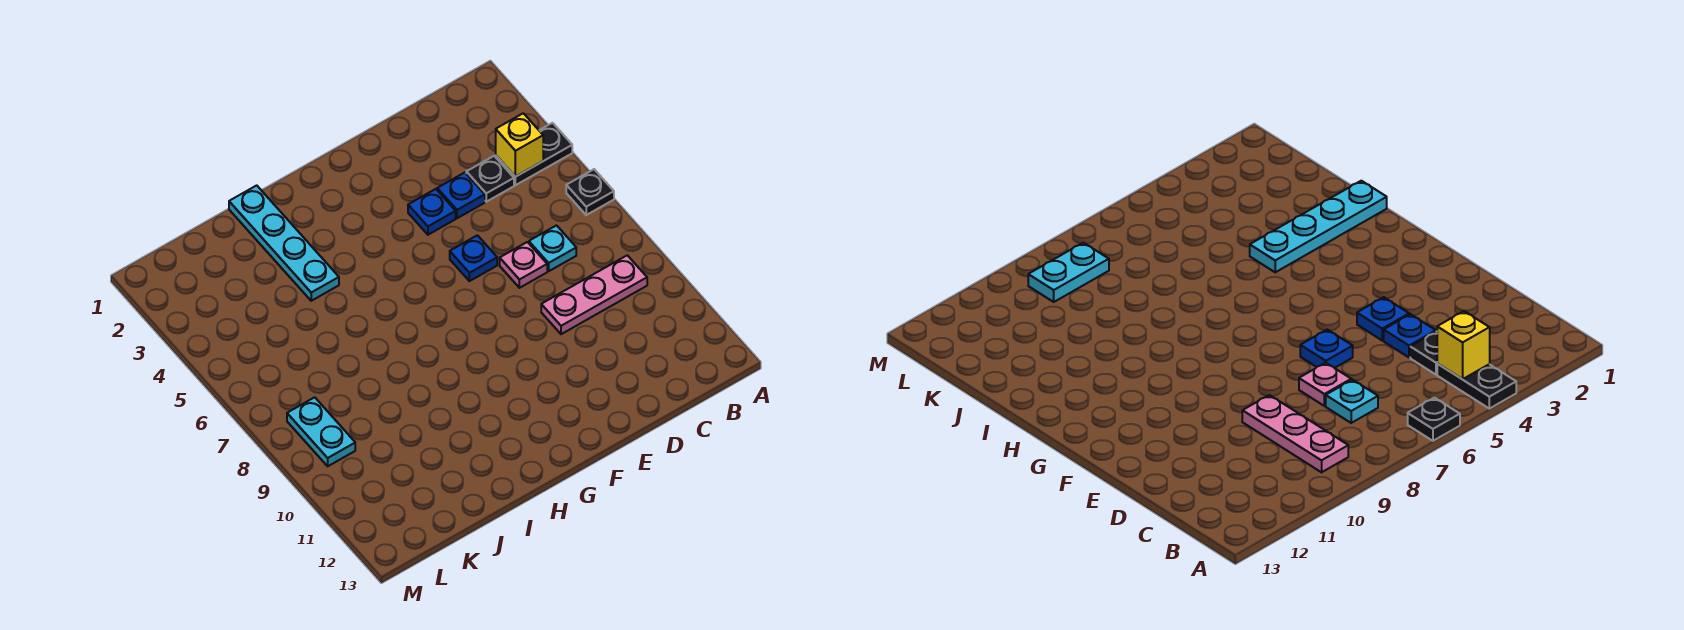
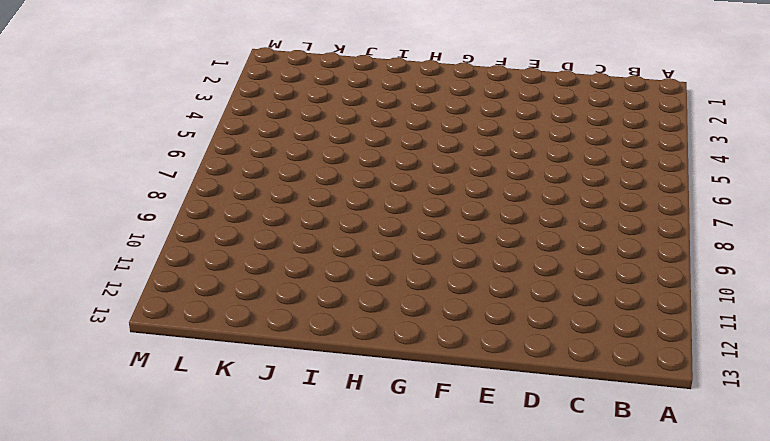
none -> black 1x2 plate [496,123,572,185]
none -> black 1x1 plate [566,169,614,215]
none -> pink 1x3 plate [541,255,647,334]

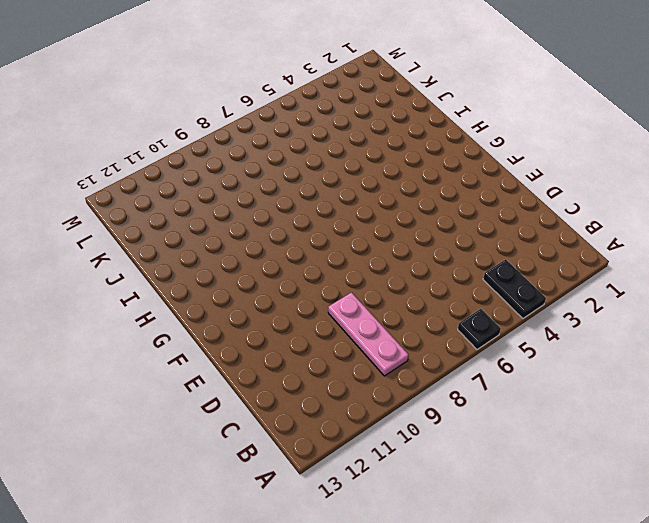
none -> black 1x1 plate [466,156,514,202]
none -> cyan 1x1 plate [529,226,576,271]
none -> blue 1x1 plate [437,173,485,218]

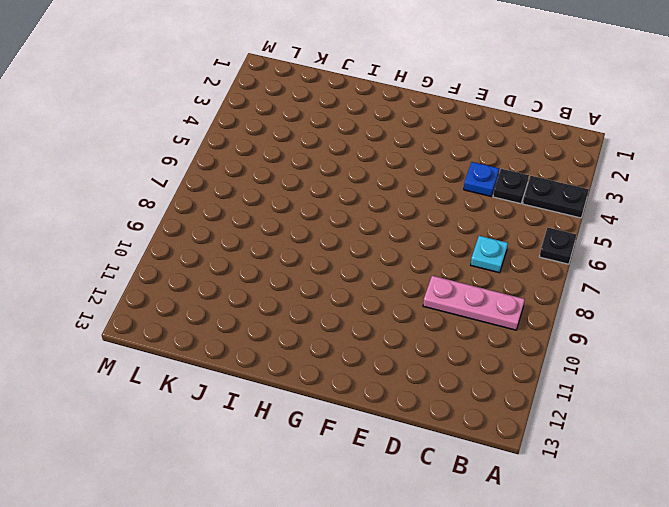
none -> pink 1x1 plate [500,242,547,288]
none -> blue 1x1 plate [408,189,456,235]
none -> blue 1x1 plate [450,235,497,281]

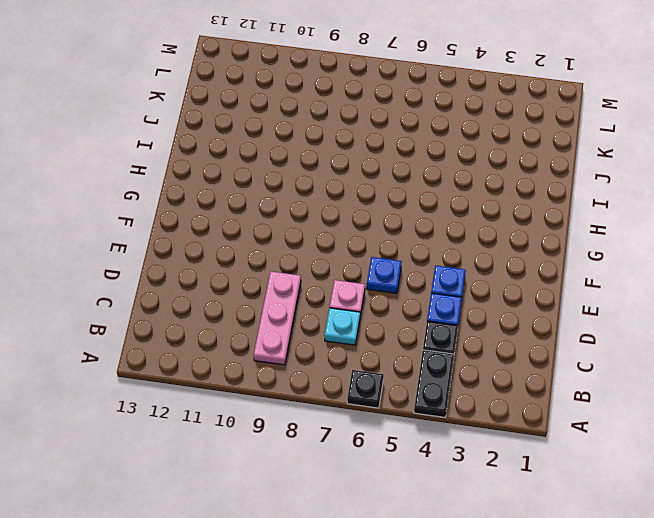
none -> cyan 1x4 plate [229,185,339,301]
none -> cyan 1x2 plate [287,397,355,466]
none -> yellow 1x1 brick [496,113,543,177]

